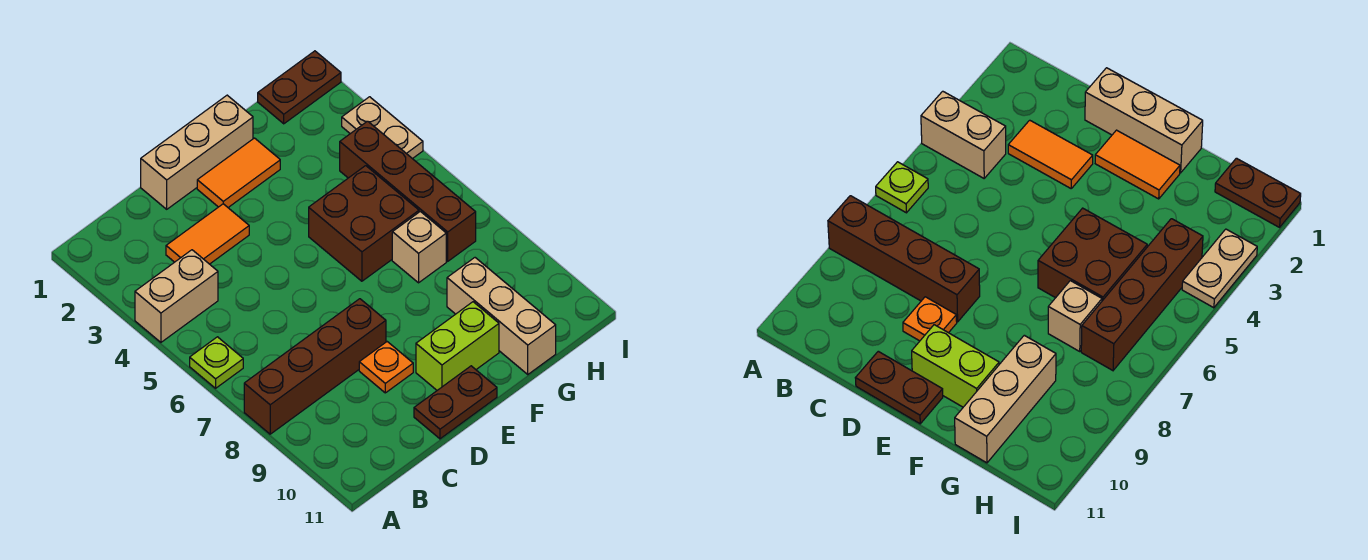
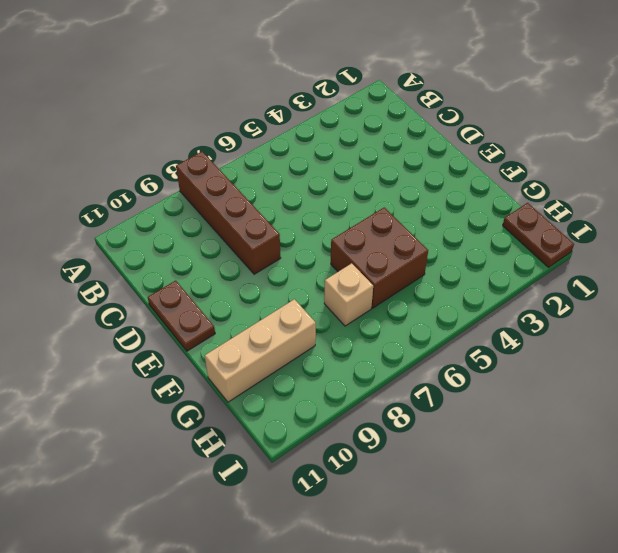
none -> tan 1x2 brick [135,250,218,342]
none -> lime 1x1 plate [190,337,243,388]
none -> orange 1x2 tile [166,204,249,264]

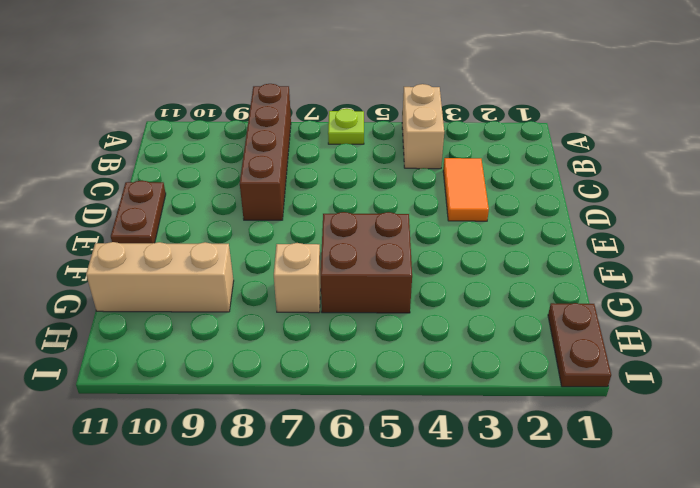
none -> tan 1x3 brick [141,95,253,209]
none -> orange 1x1 plate [359,342,413,393]
none -> orange 1x2 tile [197,138,280,207]

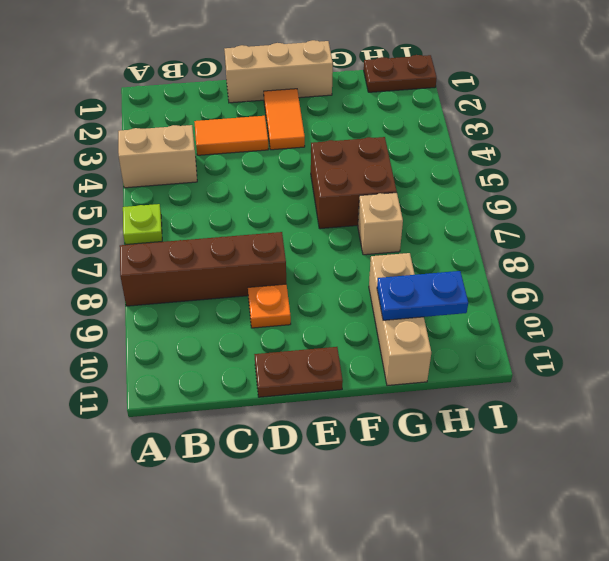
orange 1x2 tile [264,89,305,150] -> orange 1x2 tile turned to [197,138,280,207]
blue 1x2 plate [377,271,468,320] -> none
none -> lime 1x2 brick [416,302,499,390]
none -> brown 1x4 brick [340,121,476,261]
none -> tan 1x2 plate [342,97,423,159]

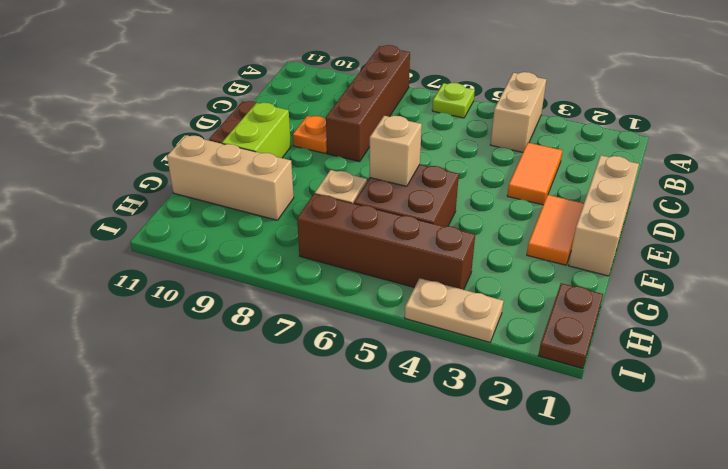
tan 1x1 brick [369,116,422,186] -> none

